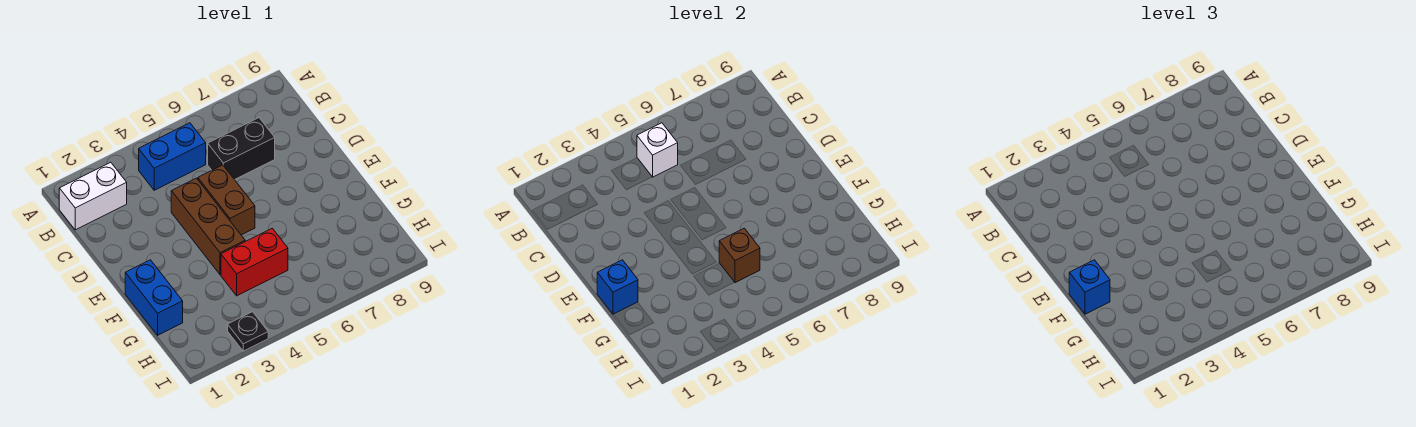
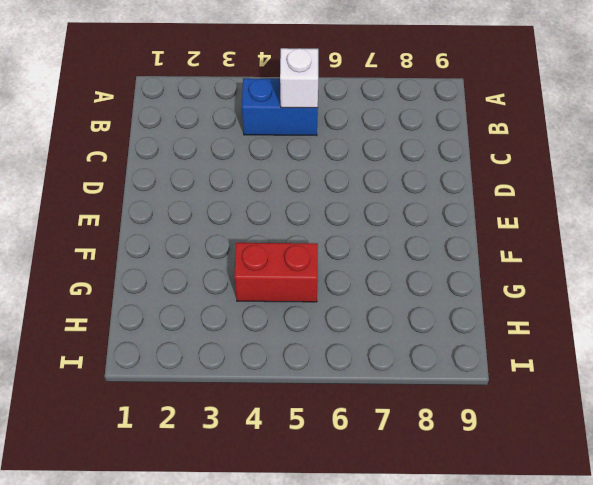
none -> white 1x2 brick [59,162,127,230]
none -> black 1x2 brick [208,118,275,180]
none -> brown 1x3 brick [171,178,245,275]

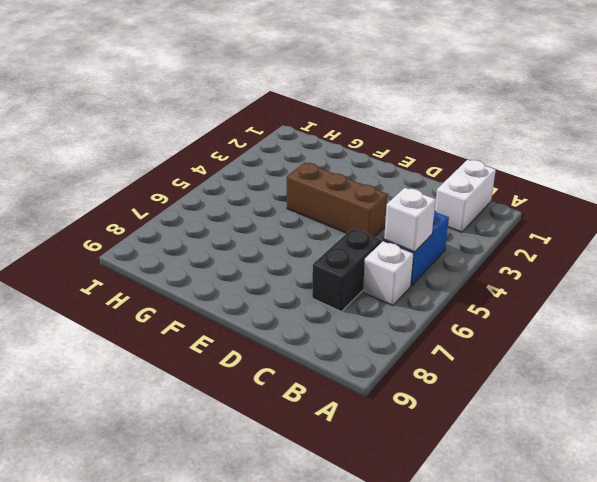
white 1x1 brick [363,241,414,306] -> none
none -> brown 1x2 brick [198,165,255,235]
none -> blue 1x2 brick [125,260,183,335]
none -> red 1x2 brick [221,228,288,296]

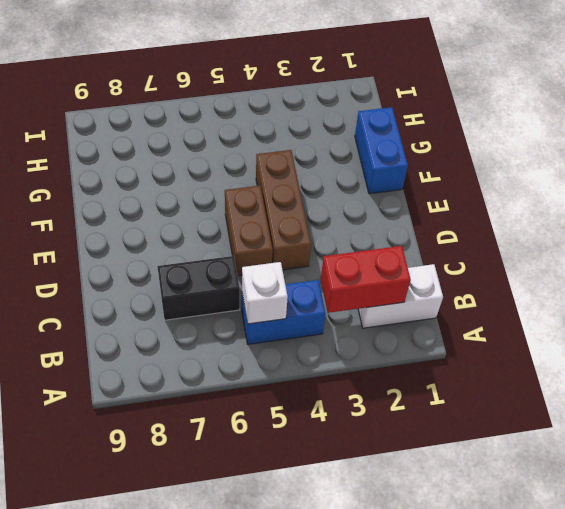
red 1x2 brick [321,246,411,313] -> red 1x2 brick moved to [221,228,288,296]
none -> black 1x1 plate [228,312,268,351]
none -> blue 1x1 brick [597,260,638,314]
none -> brown 1x1 brick [719,228,760,283]

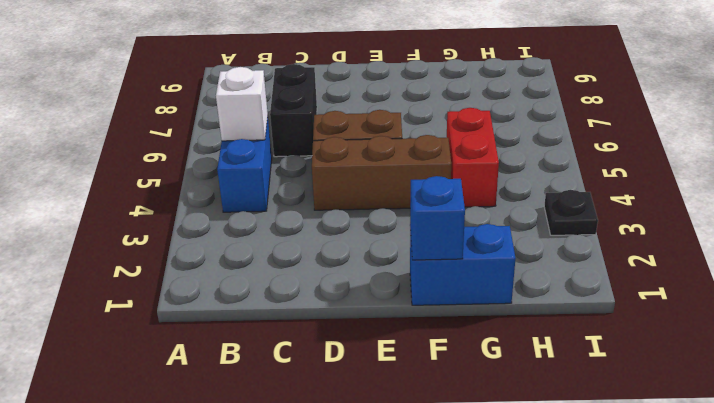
none -> white 1x2 brick [59,162,127,230]
none -> brown 1x1 brick [719,228,760,283]
none -> blue 1x1 brick [1069,260,1110,314]

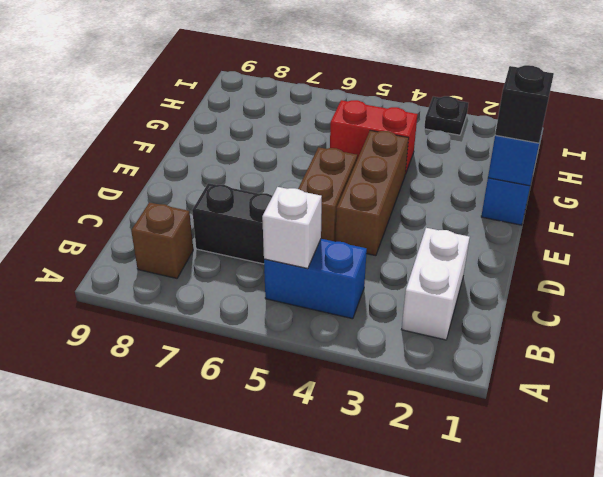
white 1x2 brick [401,228,470,340] -> white 1x2 brick turned to [59,162,127,230]
brown 1x1 brick [131,202,193,278] -> brown 1x1 brick moved to [719,228,760,283]
black 1x1 brick [495,65,554,143] -> blue 1x1 brick [1069,260,1110,314]

